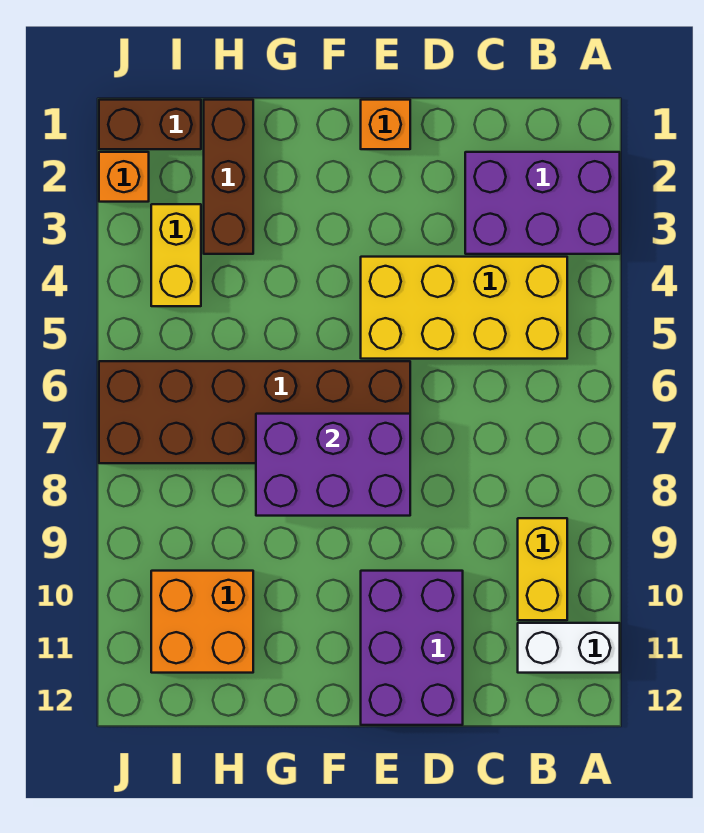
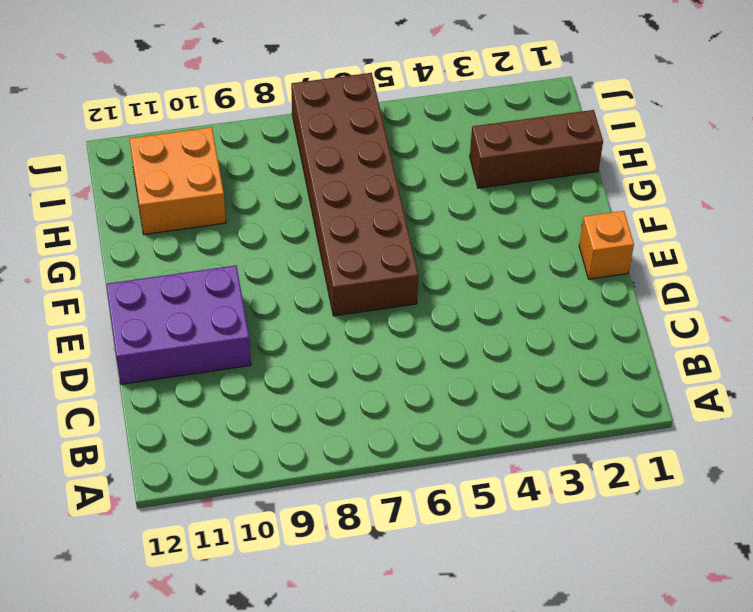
none -> purple 2x3 brick [465,152,620,254]
none -> white 1x2 brick [518,623,620,673]
none -> yellow 2x4 brick [361,257,567,359]

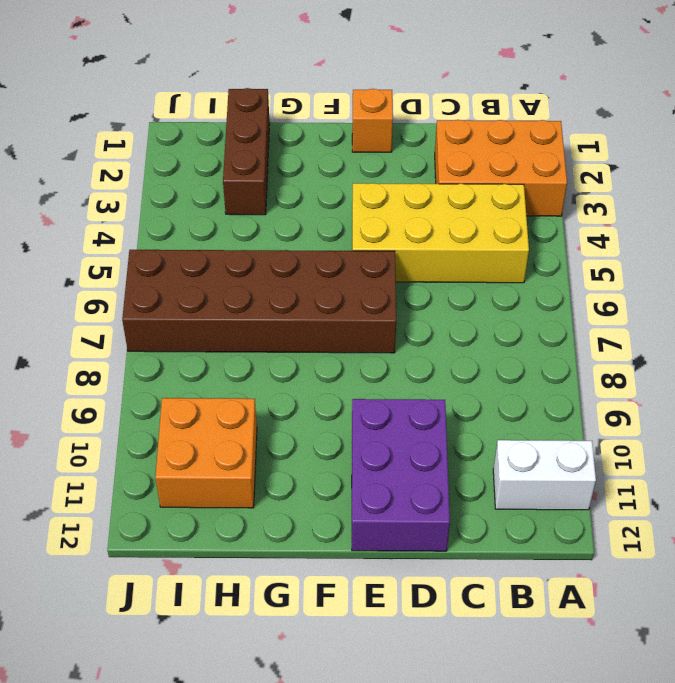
orange 2x3 brick [435,120,567,216] -> purple 2x3 brick [465,152,620,254]
none -> yellow 1x2 brick [518,518,567,620]
none -> brown 1x2 brick [99,100,201,149]
none -> yellow 1x2 brick [151,204,201,306]

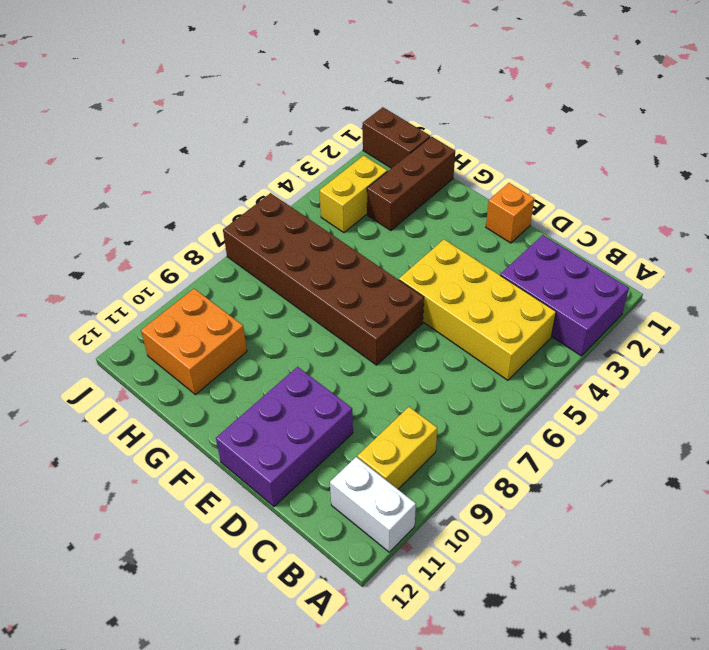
none -> orange 1x1 brick [99,152,149,202]
none -> purple 2x3 brick [256,414,410,516]

